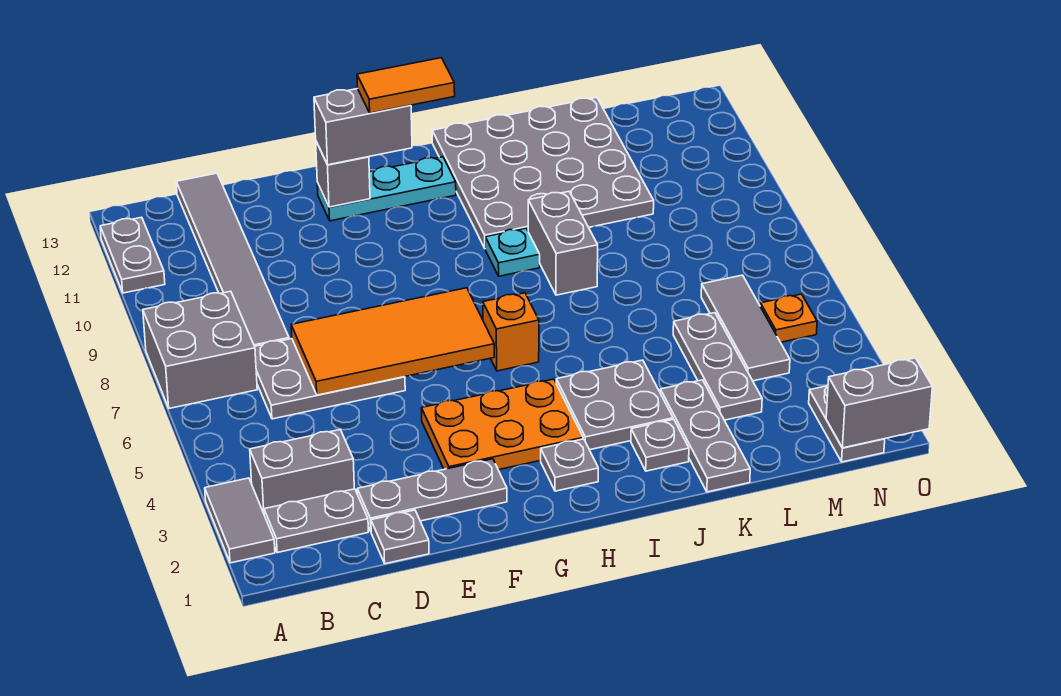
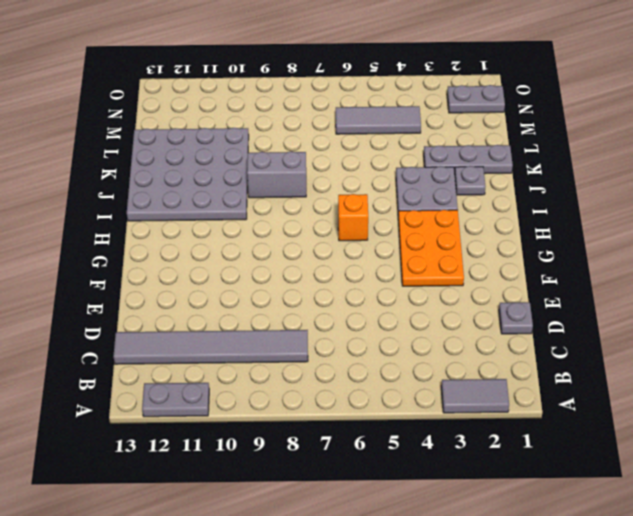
none -> grey 2x2 brick [143,291,257,408]
none -> grey 1x2 plate [264,489,368,553]
none -> grey 1x2 brick [250,430,354,513]

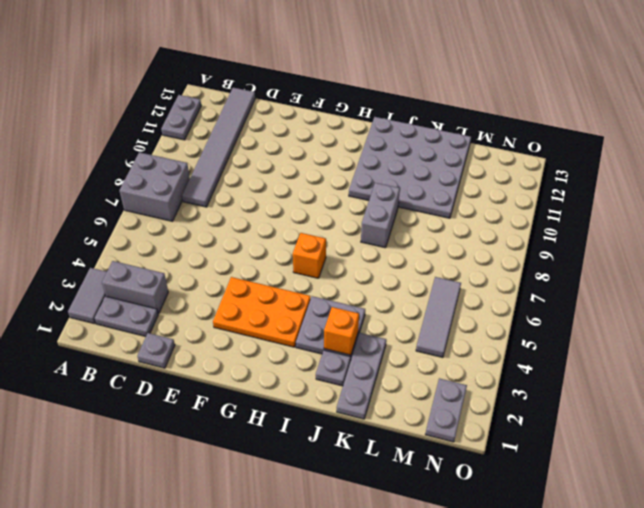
orange 1x1 brick [324,307,359,355] -> none
none -> grey 2x3 plate [255,339,405,419]
none -> grey 1x3 plate [357,459,507,531]
none -> cyan 1x3 plate [317,157,456,221]

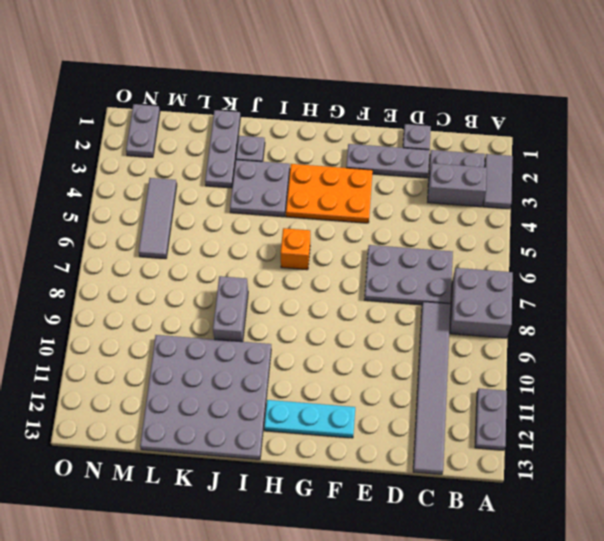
none -> grey 1x1 plate [541,439,598,491]
none -> cyan 1x1 plate [485,228,540,276]
none -> grey 1x3 plate [673,313,762,420]

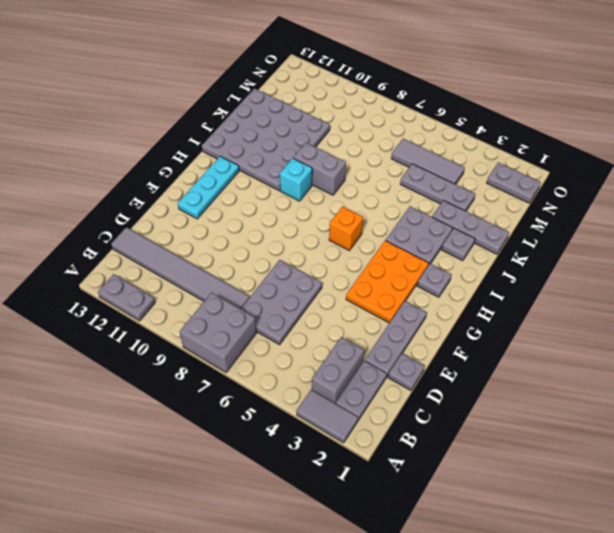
cyan 1x1 brick [280,158,312,201] -> cyan 1x1 plate [485,228,540,276]
none -> orange 1x1 plate [760,294,817,342]
none -> orange 2x4 tile [291,288,494,395]
none -> grey 1x1 brick [316,142,370,207]

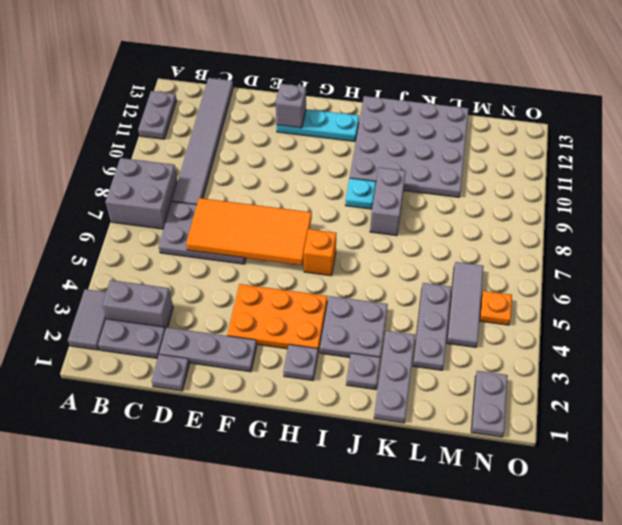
none -> grey 1x2 brick [826,358,932,448]
none -> grey 1x2 brick [314,89,412,165]
none -> orange 1x2 tile [357,58,455,113]

